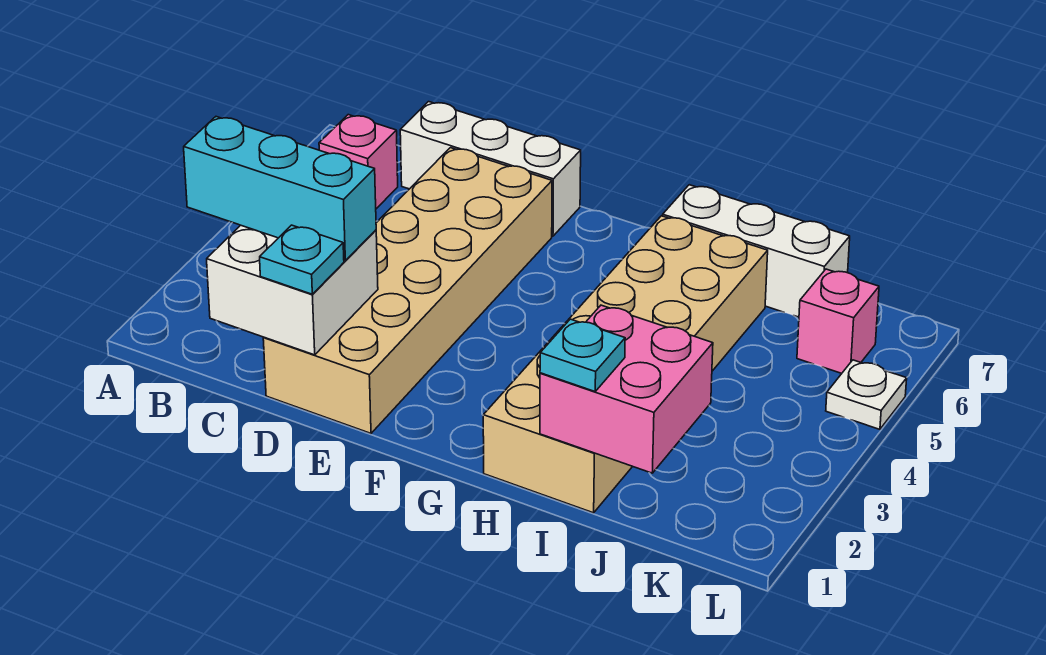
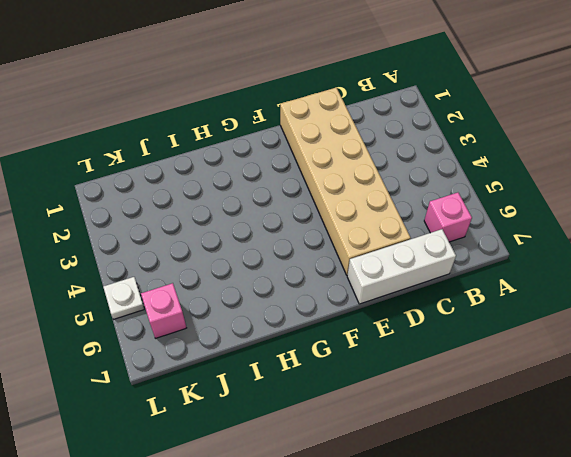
none -> tan 2x6 brick [483,216,768,513]
none -> white 1x3 brick [663,185,850,317]
none -> white 2x2 brick [207,225,378,355]

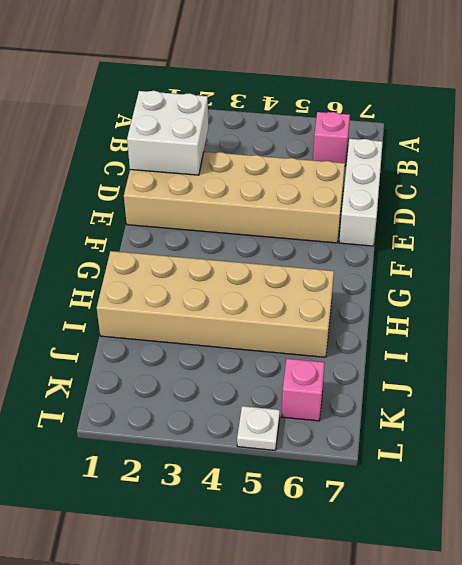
none -> white 1x3 brick [663,185,850,317]
none -> pink 2x2 brick [540,305,713,473]
none -> cyan 1x3 brick [184,117,376,260]

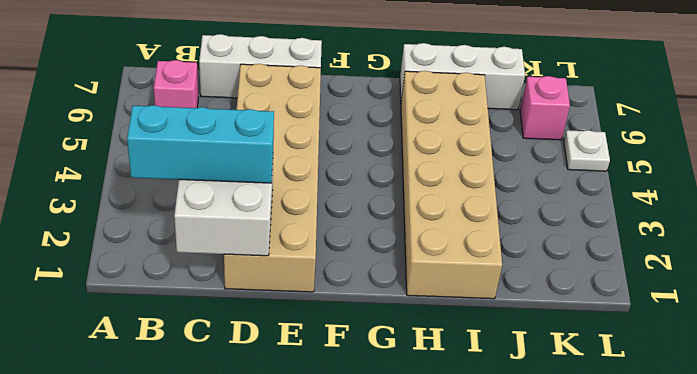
none -> pink 2x2 brick [540,305,713,473]
none -> cyan 1x1 plate [260,225,344,294]
none -> cyan 1x1 plate [540,319,625,391]

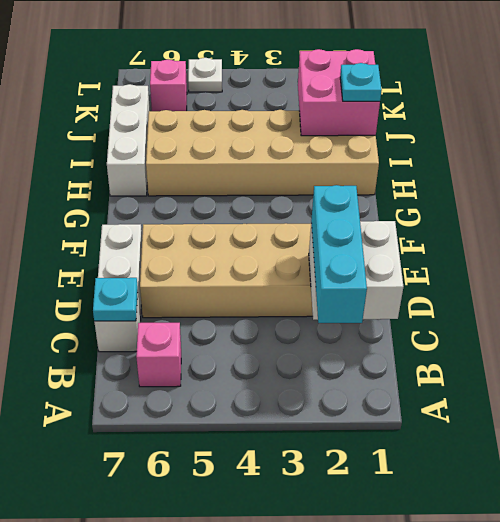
cyan 1x1 plate [93,278,138,321] -> cyan 1x1 plate moved to [260,225,344,294]

